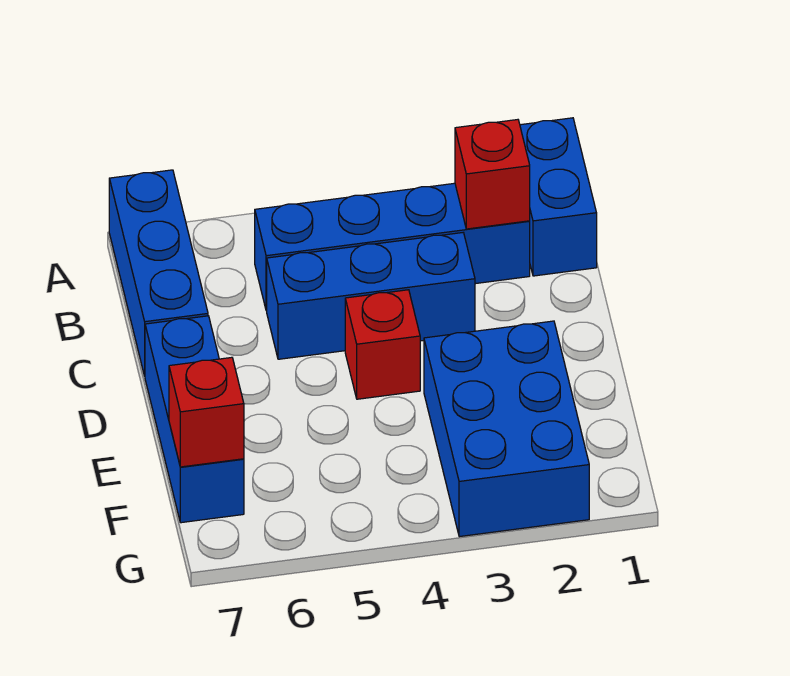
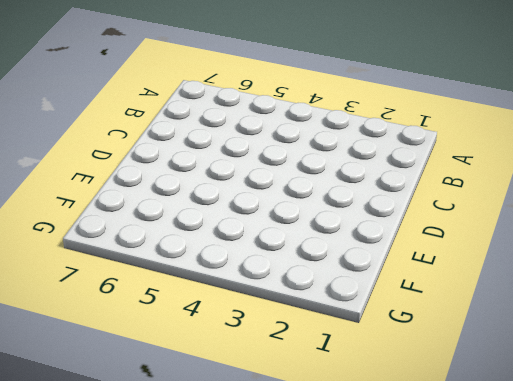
none -> blue 1x2 brick [520,118,597,276]
none -> blue 1x3 brick [109,170,208,376]

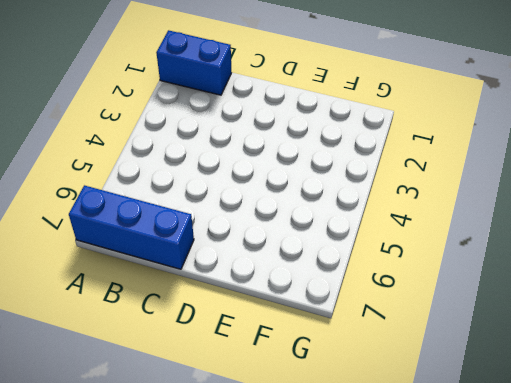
none -> blue 1x4 brick [255,183,530,311]
none -> blue 1x3 brick [267,233,475,359]

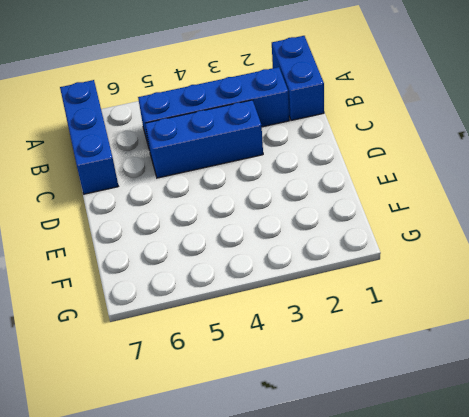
none -> red 1x1 brick [345,290,420,399]
none -> blue 1x3 brick [145,316,244,523]

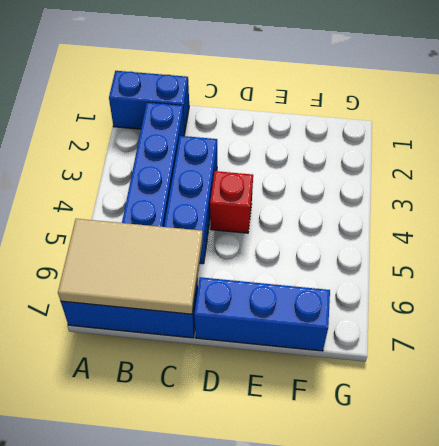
tan 2x3 tile [58,219,203,314] -> none
none -> blue 2x3 brick [424,321,589,537]
none -> red 1x1 brick [455,120,530,229]

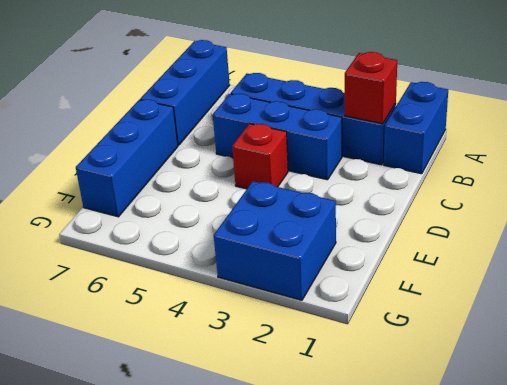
blue 2x2 brick [214,181,336,300] -> blue 2x3 brick [424,321,589,537]
none -> red 1x1 brick [169,357,244,467]

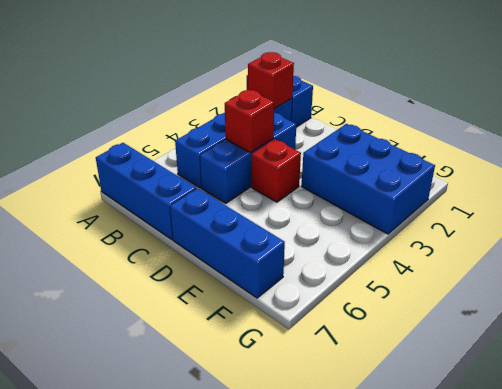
red 1x1 brick [225,90,274,153] -> red 1x1 brick moved to [169,357,244,467]

